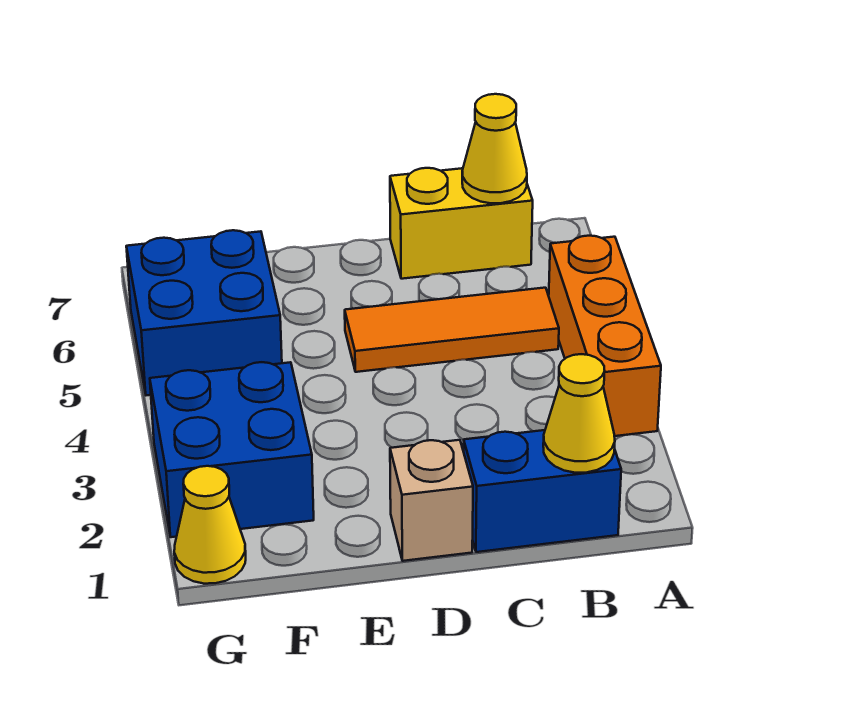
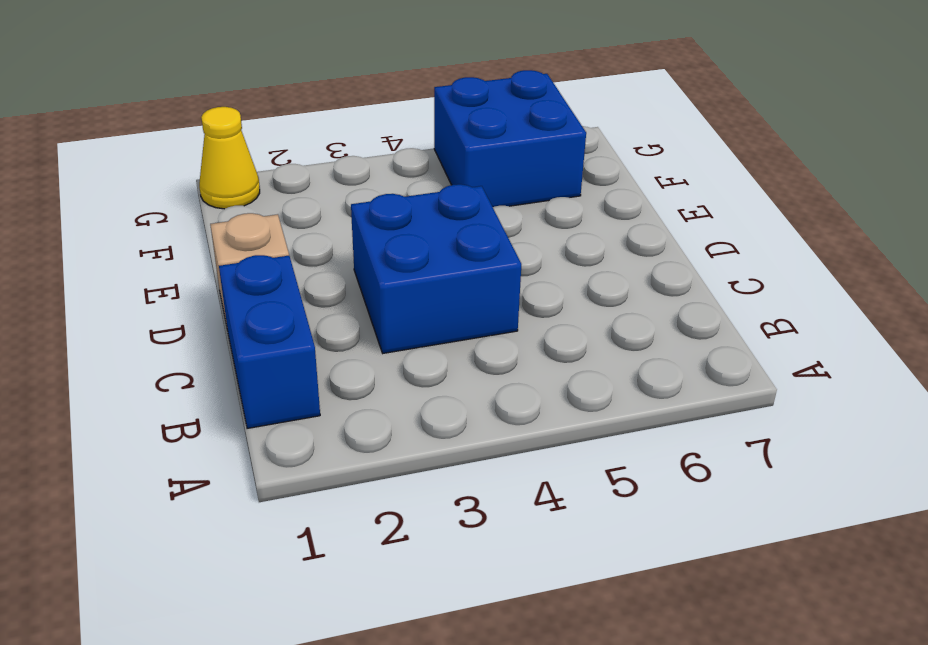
blue 2x2 brick [351,184,521,353] -> blue 2x2 brick moved to [150,362,314,537]
none -> orange 1x3 brick [549,236,661,436]
none -> orange 1x3 tile [345,288,559,372]

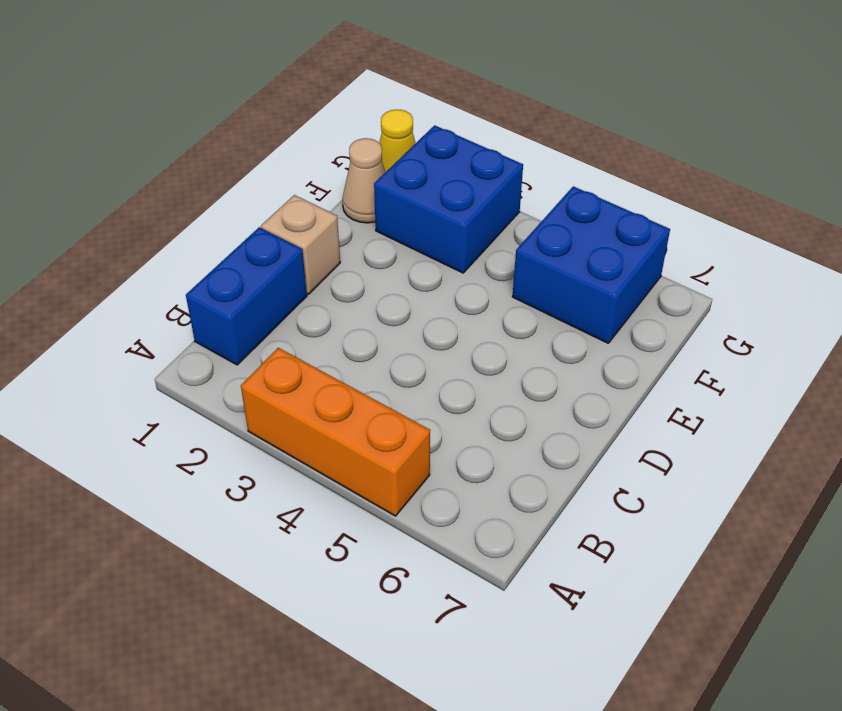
tan 1x1 cone [342,138,385,223] -> none
none -> orange 1x3 tile [345,288,559,372]
none -> yellow 1x2 brick [390,168,533,279]

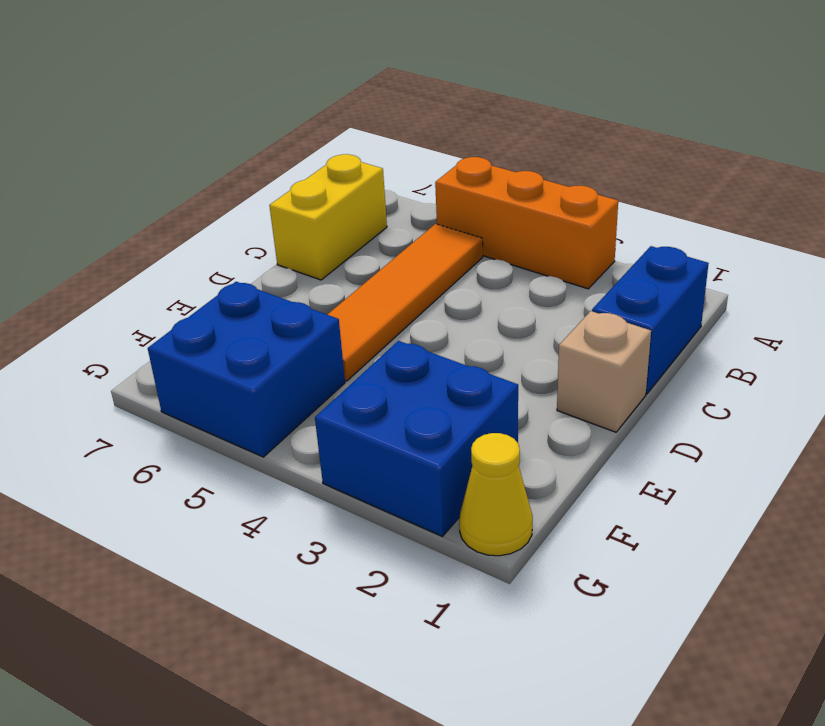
orange 1x4 tile [327,224,483,381] -> orange 1x3 tile [345,288,559,372]
none -> yellow 1x1 cone [543,354,615,473]
none -> yellow 1x1 cone [462,94,527,203]

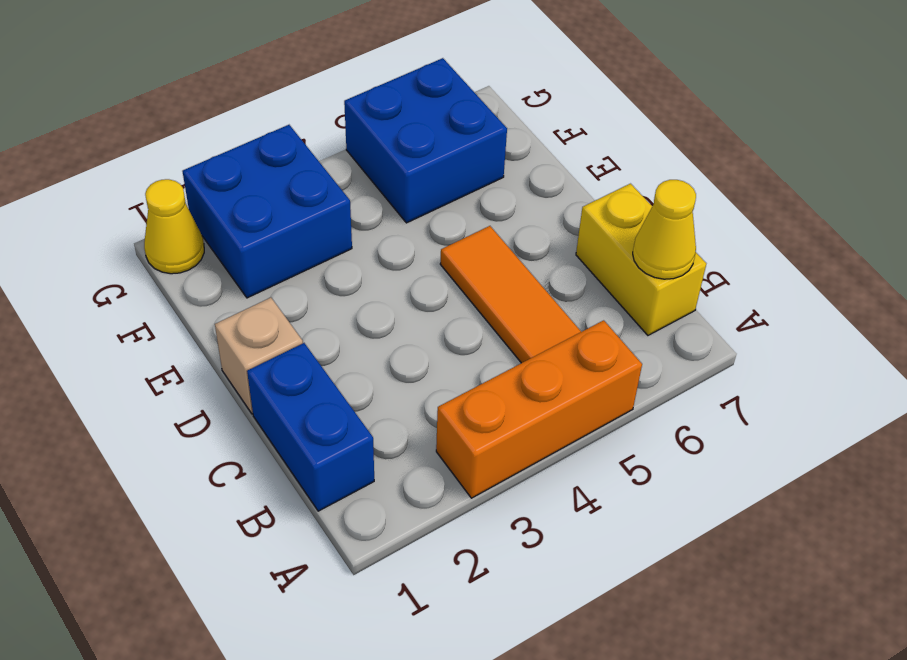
none -> yellow 1x1 cone [543,354,615,473]

